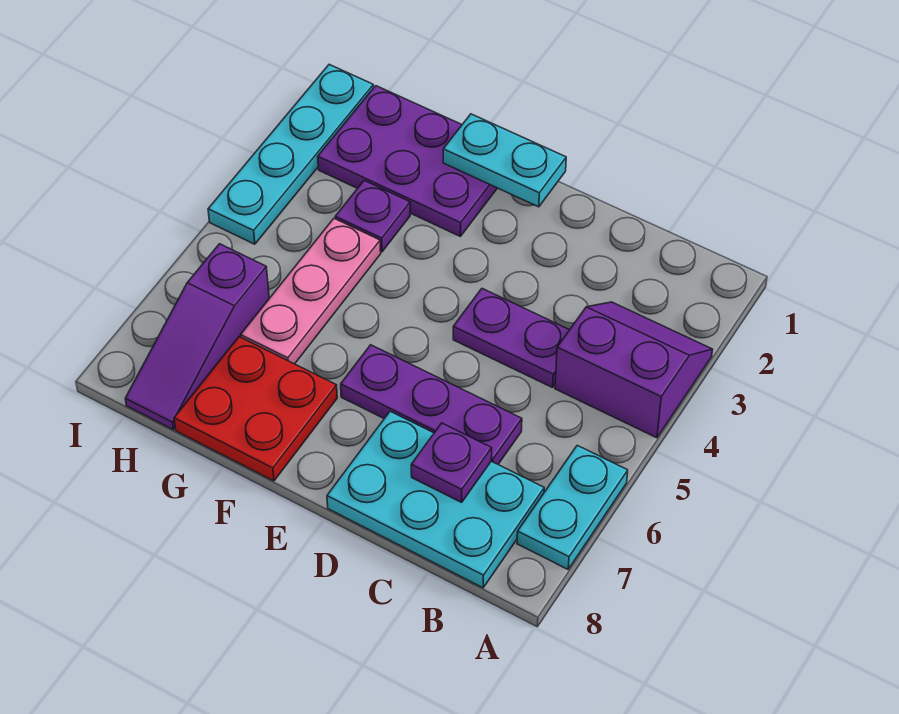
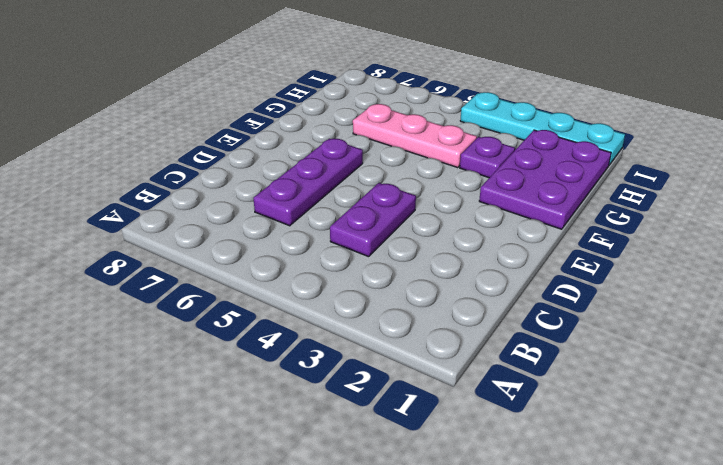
none -> purple 2x2 slope [555,302,713,438]
none -> cyan 1x2 plate [517,445,628,569]
none -> cyan 2x3 plate [327,411,544,588]

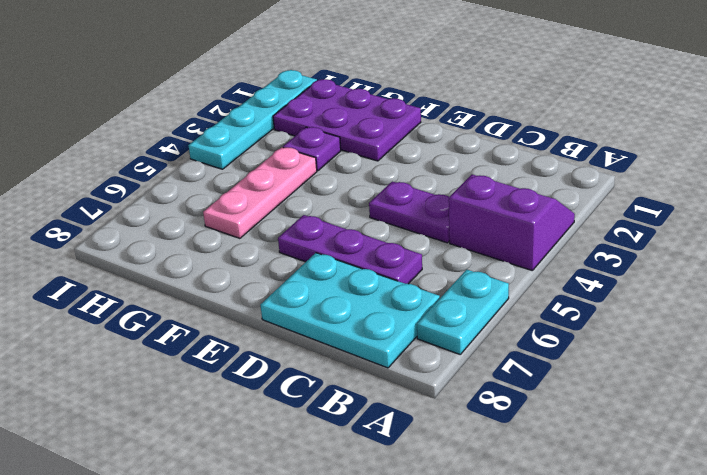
none -> red 2x2 plate [174,337,337,481]
none -> purple 1x3 slope [125,244,269,430]
none -> purple 1x1 plate [411,423,492,502]

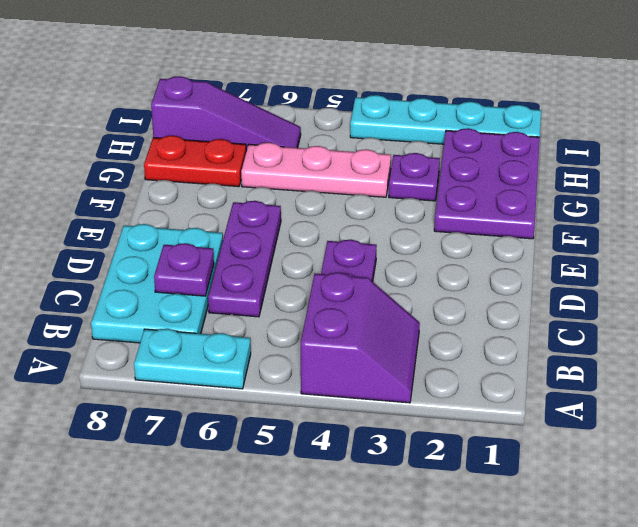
red 1x2 plate [144,136,246,187] -> red 2x2 plate [174,337,337,481]
purple 1x3 slope [151,76,301,151] -> purple 1x3 slope turned to [125,244,269,430]
none -> cyan 1x2 plate [443,114,566,207]

